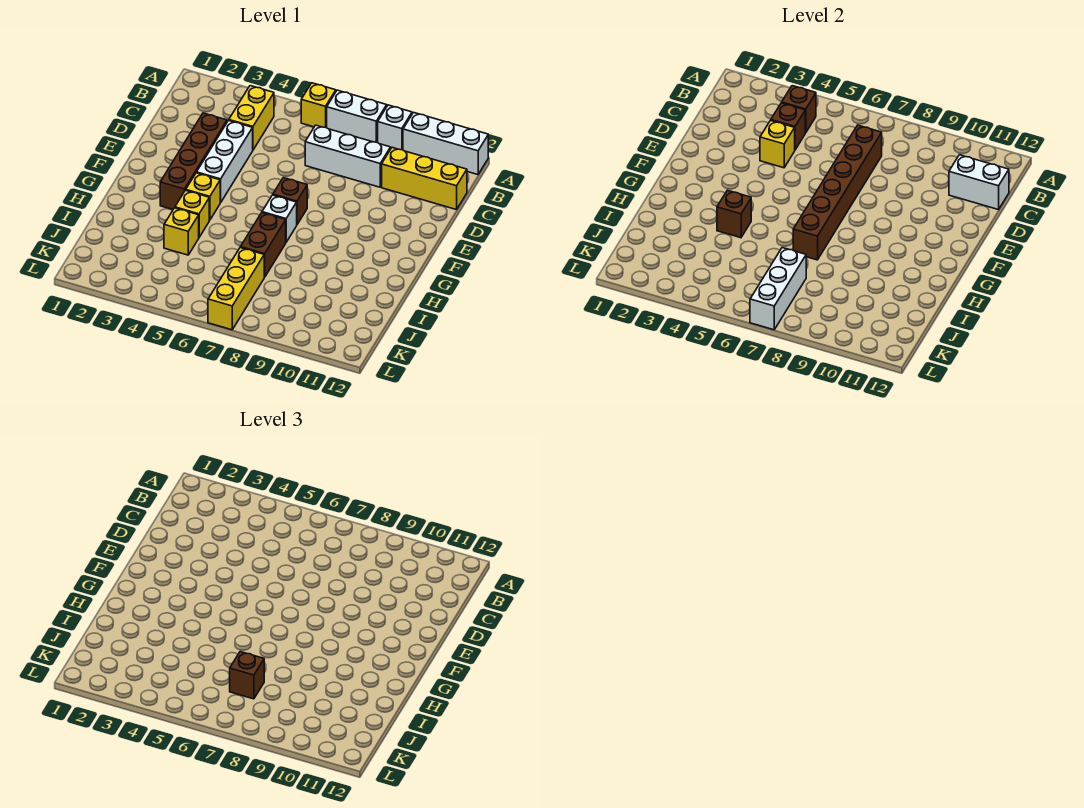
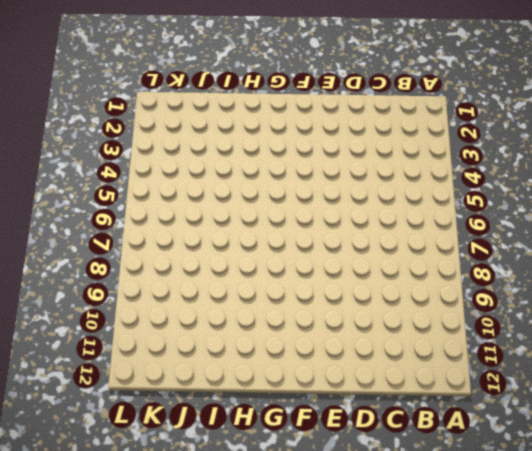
none -> yellow 1x1 brick [301,83,336,128]
none -> white 1x2 brick [327,90,387,143]
none -> white 1x1 brick [378,105,412,150]

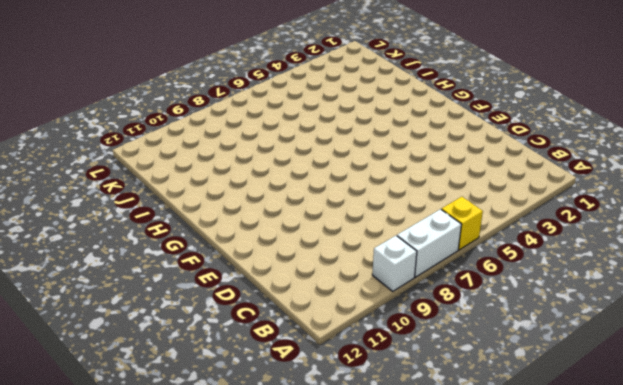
none -> white 1x3 brick [403,113,488,175]
none -> yellow 1x2 brick [229,86,274,150]
none -> white 1x3 brick [305,125,391,187]

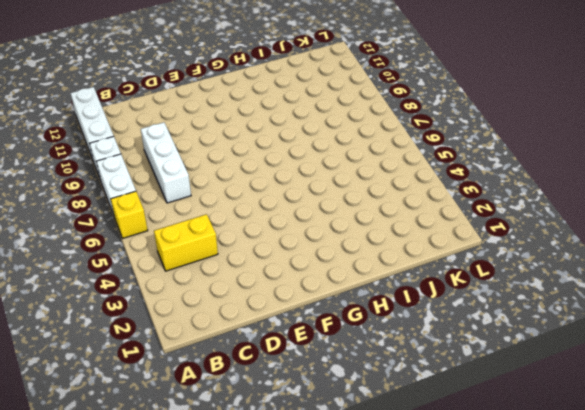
none -> yellow 1x3 brick [382,148,467,210]
none -> brown 1x4 brick [160,113,227,209]
none -> white 1x3 brick [197,121,253,202]

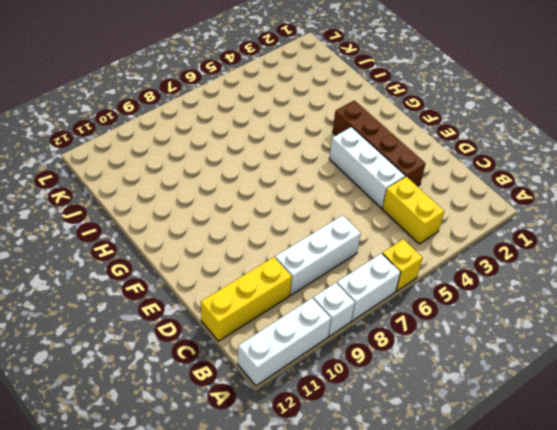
none -> brown 1x1 brick [273,178,307,224]
none -> yellow 1x1 brick [186,173,221,220]
none -> white 1x1 brick [262,195,297,242]

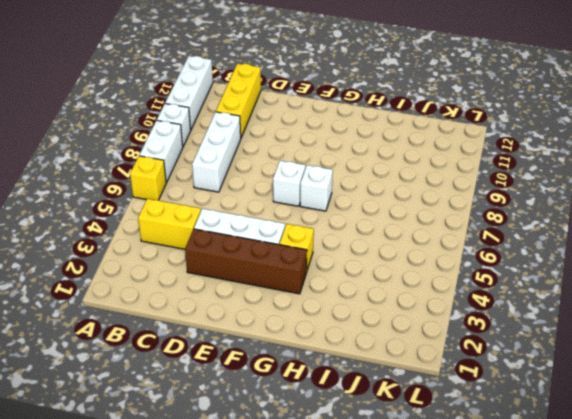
white 1x1 brick [273,161,305,206] -> brown 1x1 brick [273,178,307,224]
none -> yellow 1x1 brick [175,190,209,237]
none -> brown 1x2 brick [240,213,286,277]
none -> yellow 1x1 brick [164,208,199,255]

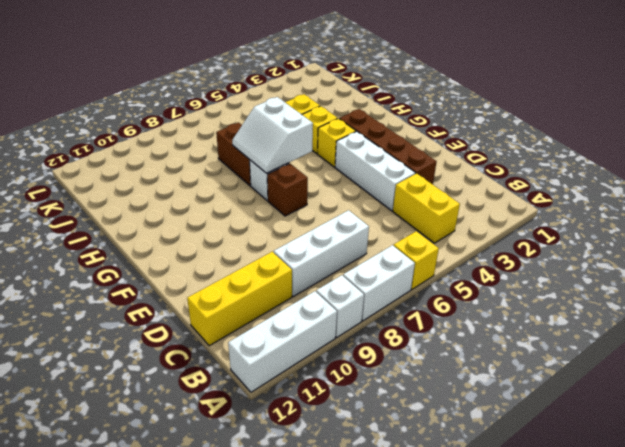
white 2x2 slope [232,97,313,173] -> brown 1x6 brick [793,125,882,260]
none -> yellow 1x3 brick [208,248,264,330]
none -> brown 1x1 brick [782,86,816,133]
none -> brown 1x1 brick [771,103,805,150]

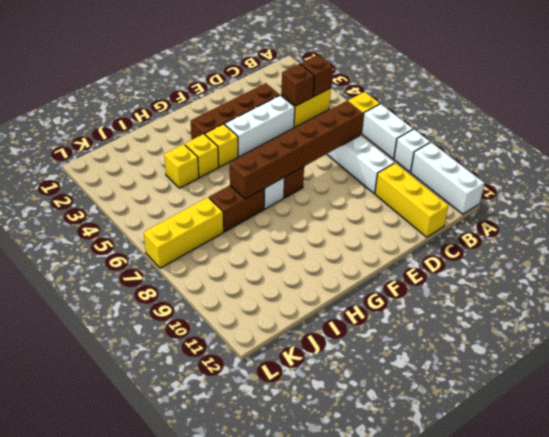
none -> white 1x2 brick [949,155,1009,210]
none -> yellow 1x1 brick [760,121,795,168]
none -> brown 1x1 brick [717,190,751,238]

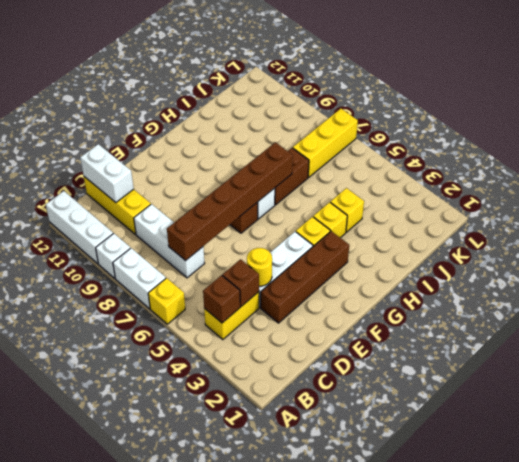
yellow 1x1 round brick [247,248,272,286] -> yellow 1x1 brick [760,121,795,168]
none -> brown 1x1 brick [717,190,751,238]
none -> white 1x3 brick [750,248,806,330]
none -> brown 1x1 brick [230,652,264,699]

